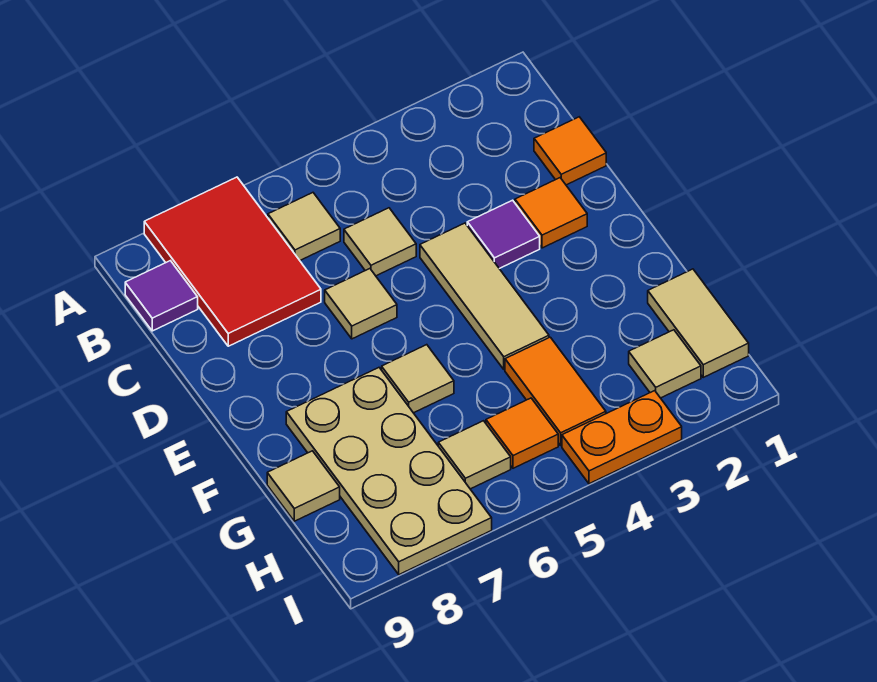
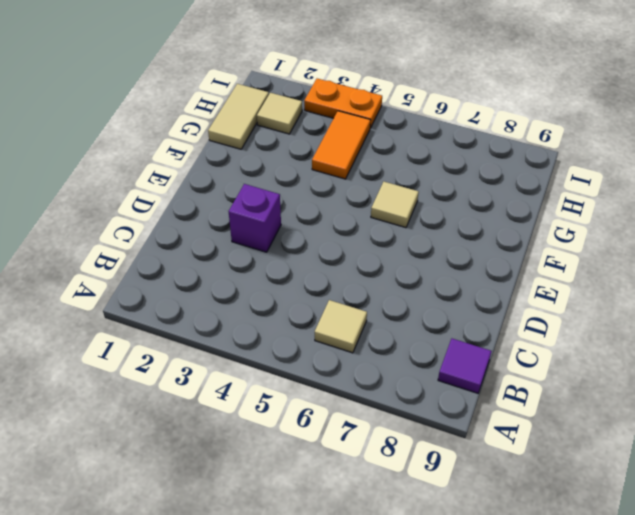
purple 1x1 brick [229,184,281,252] -> purple 1x1 tile [467,200,540,269]
none -> red 2x3 tile [144,177,321,346]
none -> orange 1x1 tile [534,117,606,185]
none -> tan 1x1 tile [344,208,416,276]

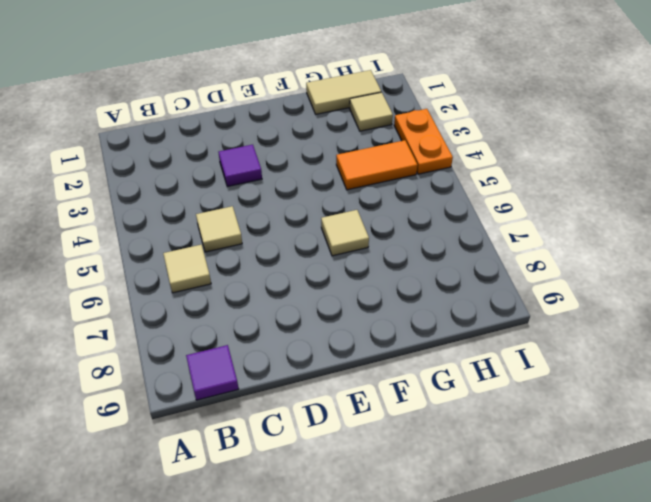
none -> red 2x3 tile [144,177,321,346]
none -> orange 1x1 tile [534,117,606,185]
none -> orange 1x1 tile [515,178,587,248]

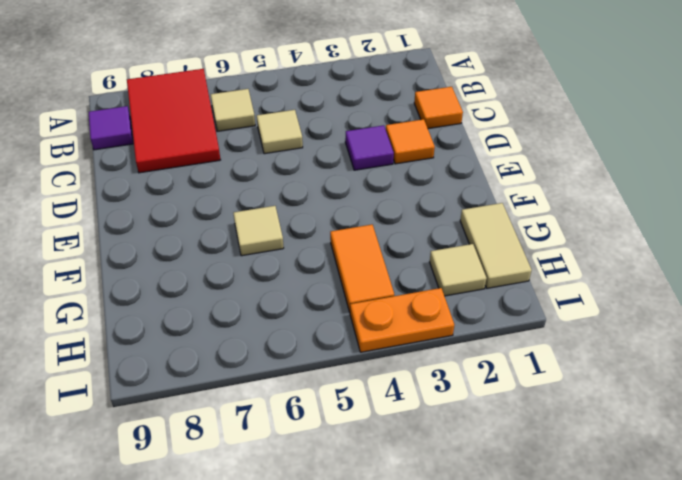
none -> tan 1x3 tile [420,223,549,369]
none -> tan 1x1 tile [325,269,397,339]
none -> tan 2x4 plate [286,368,492,575]

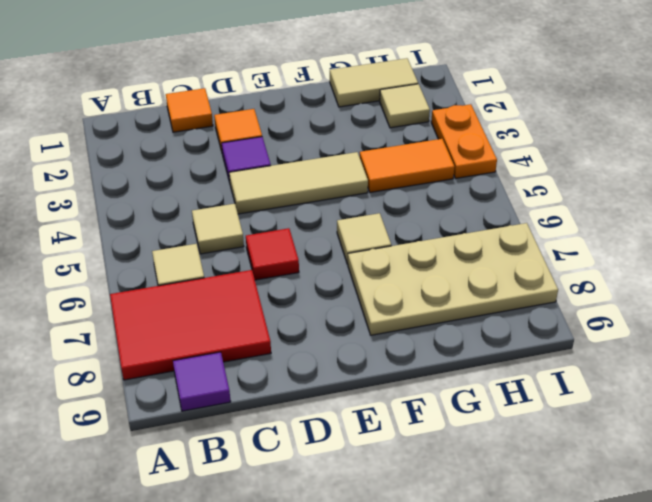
red 1x1 tile [246,228,299,280] -> tan 1x1 tile [325,269,397,339]
none -> tan 1x1 tile [267,451,340,521]
none -> orange 1x1 tile [486,398,558,468]
none -> tan 1x1 tile [438,421,511,489]

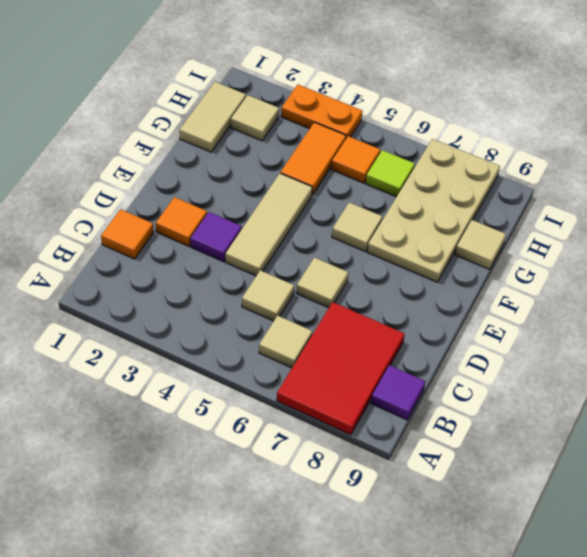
lime 1x1 tile [366,150,415,197] -> tan 1x1 tile [438,421,511,489]

